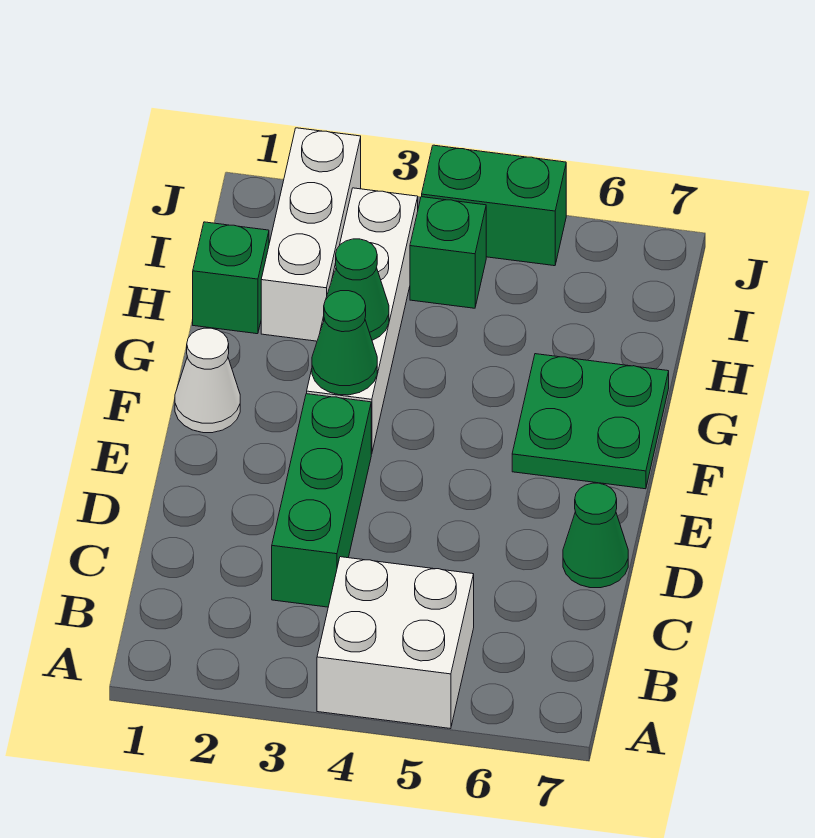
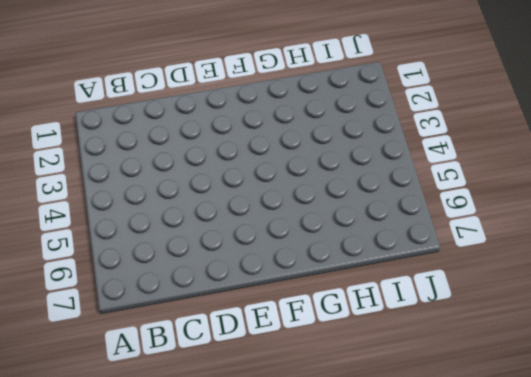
none -> white 2x2 brick [317,557,474,729]
none -> green 1x3 brick [272,394,371,607]
none -> green 1x1 cone [563,483,628,588]

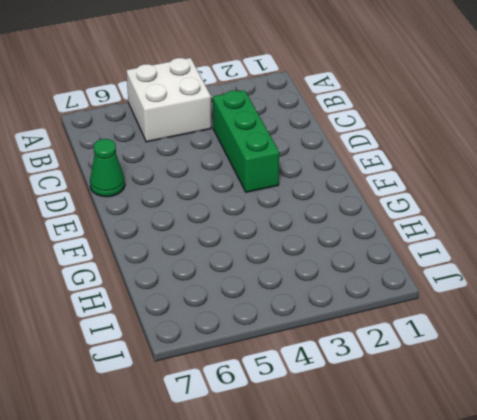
none -> white 1x1 cone [175,328,240,433]
none -> white 1x4 brick [307,188,418,454]
none -> green 2x2 plate [512,354,669,489]

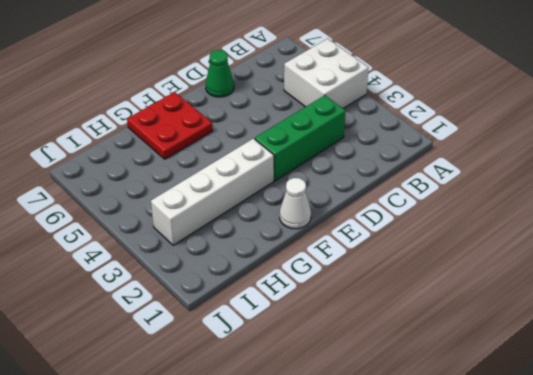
red 2x2 plate [127,92,213,159] -> green 2x2 plate [512,354,669,489]
none -> green 1x1 brick [193,222,269,334]
none -> white 1x3 brick [261,128,361,341]
none -> green 1x1 brick [410,197,486,308]

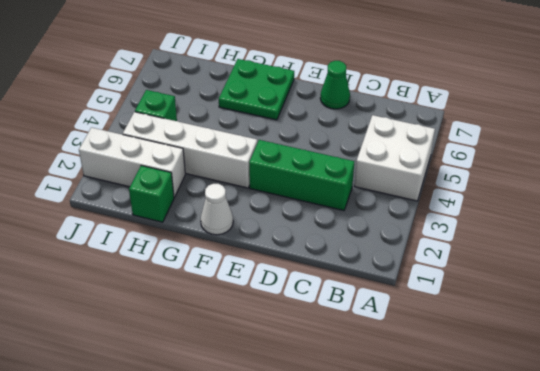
none -> green 1x2 brick [422,145,566,266]
none -> green 1x1 cone [312,291,377,395]
none -> green 1x1 cone [326,239,389,340]

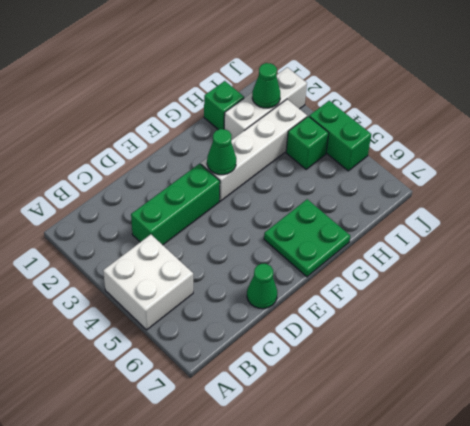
green 1x1 cone [252,63,280,108] -> green 1x1 cone moved to [326,239,389,340]
none -> white 1x1 cone [175,328,240,433]

